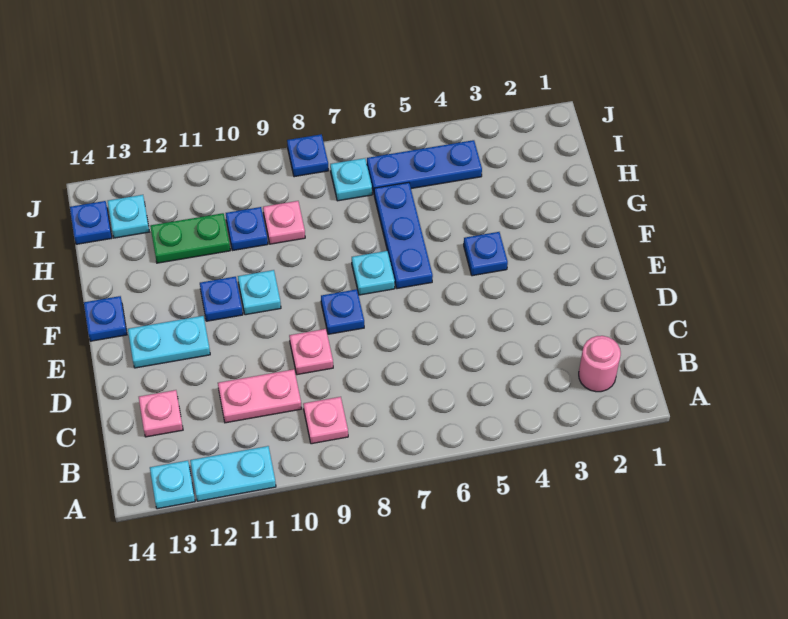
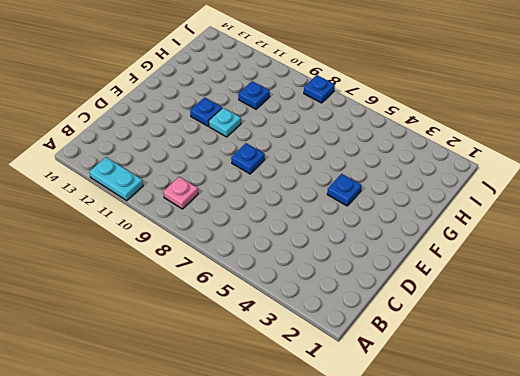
none -> cyan 1x1 plate [150,461,195,509]
none -> pink 1x1 round brick [579,336,621,392]
none -> pink 1x2 plate [218,369,302,423]

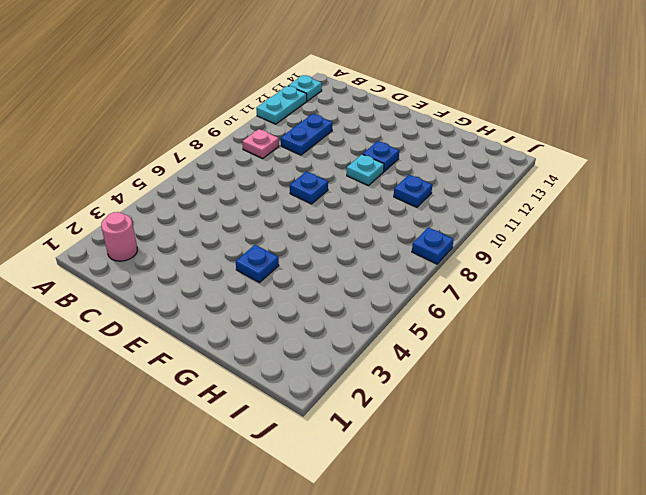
blue 1x2 plate [281,114,333,155] -> pink 1x2 plate [218,369,302,423]
none -> pink 1x1 plate [139,390,183,437]
none -> pink 1x1 plate [289,329,333,375]
none -> cyan 1x2 plate [128,316,210,368]

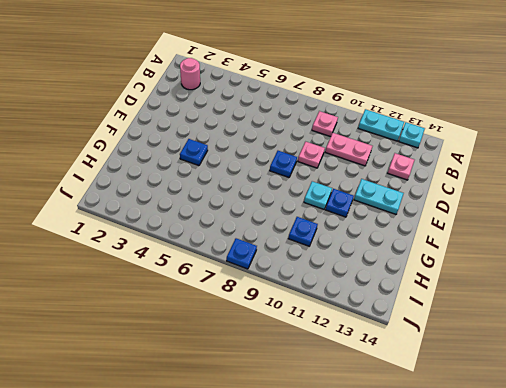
none -> blue 1x3 plate [374,182,433,289]
none -> cyan 1x1 plate [352,251,395,295]
none -> blue 1x1 plate [84,296,127,341]

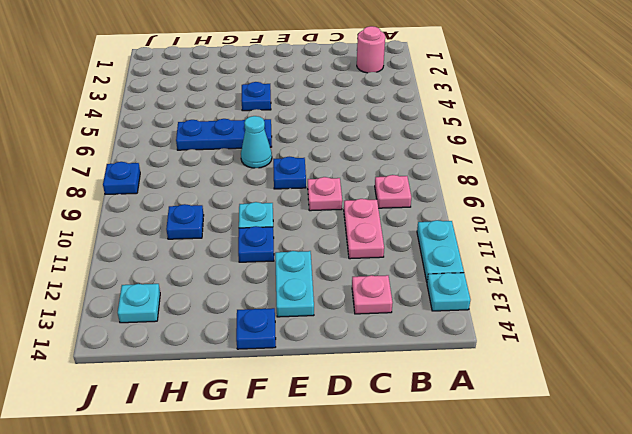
cyan 1x1 cone [241,116,272,168] -> cyan 1x1 plate [352,251,395,295]
none -> pink 1x1 plate [263,201,305,244]
none -> green 1x2 plate [150,213,230,263]
none -> blue 1x3 plate [367,140,482,193]

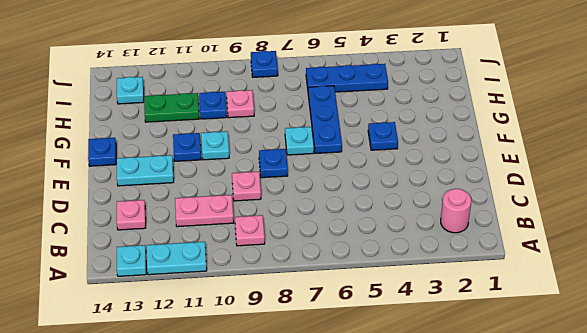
none -> cyan 1x1 plate [330,158,372,201]
none -> blue 1x1 plate [70,201,112,244]

